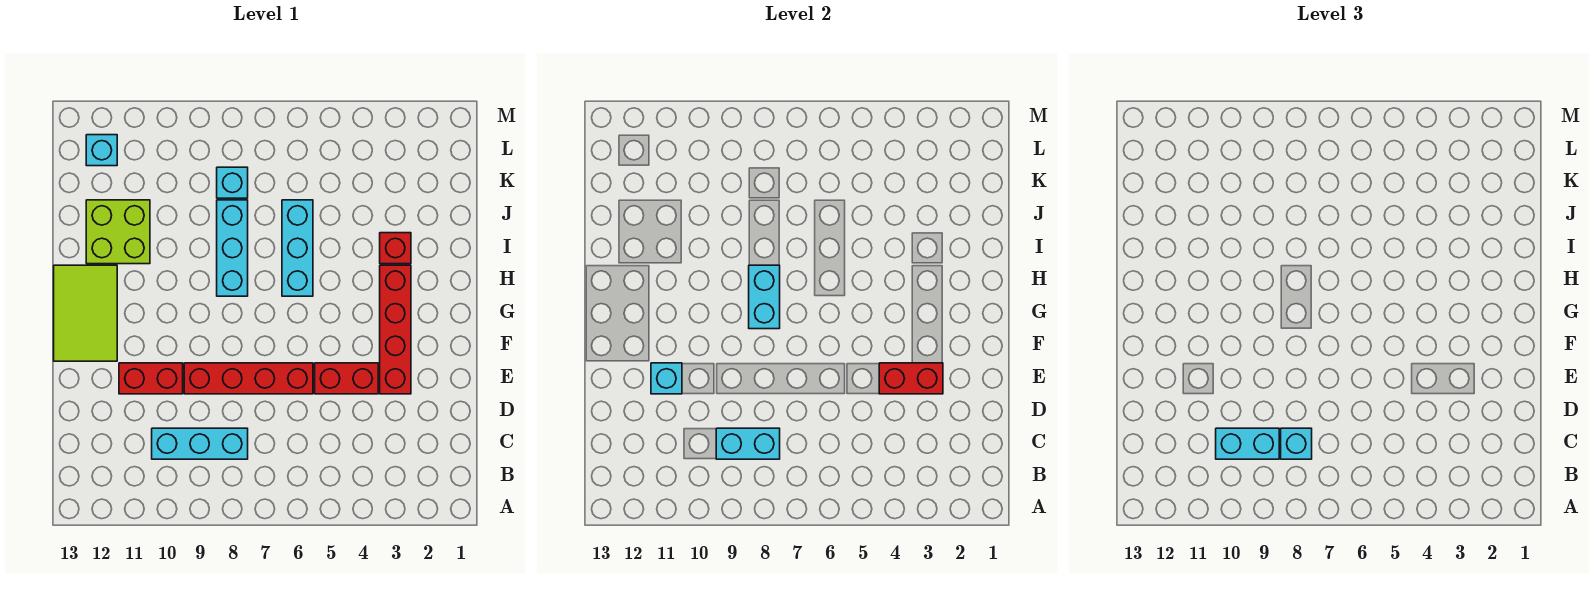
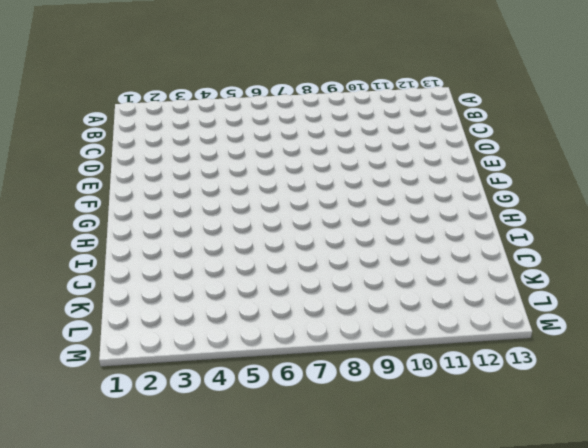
none -> cyan 1x3 brick [152,428,248,459]
none -> red 1x4 brick [380,265,411,394]
none -> red 1x2 brick [315,363,378,394]

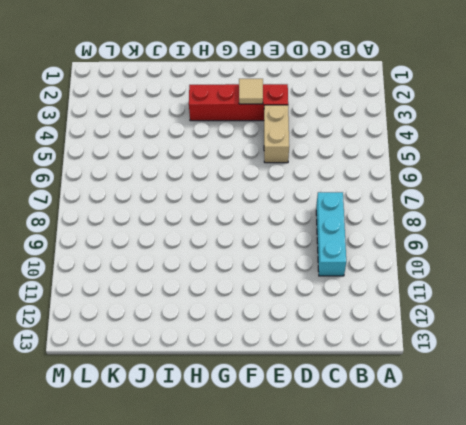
tan 1x2 brick [264,105,289,163] -> red 1x2 brick [315,363,378,394]
tan 1x1 tile [239,79,263,104] -> none
none -> red 1x4 brick [184,363,313,394]
none -> red 1x2 brick [119,363,183,394]
none -> lime 2x3 tile [54,265,117,361]

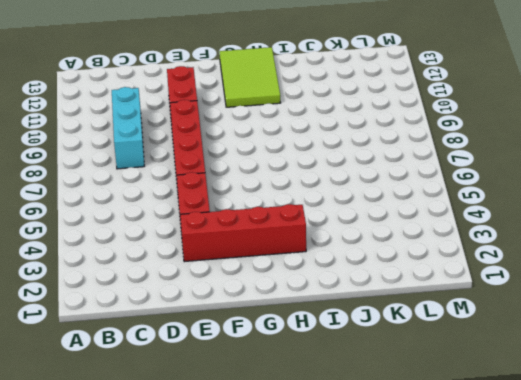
lime 2x3 tile [219,47,280,107] -> lime 2x3 tile turned to [54,265,117,361]
none -> cyan 1x3 brick [282,200,313,296]
none -> cyan 1x3 brick [217,200,248,296]
none -> red 1x1 brick [380,233,411,264]

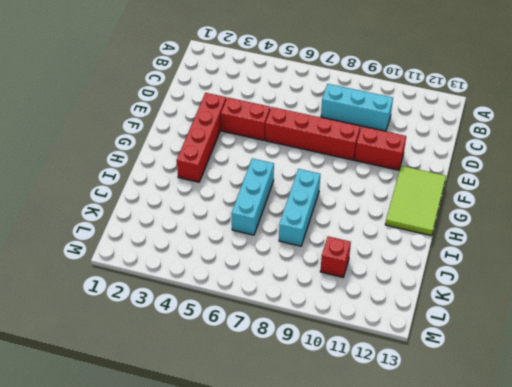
red 1x1 brick [320,236,351,277] -> red 1x1 brick moved to [380,233,411,264]
none -> lime 2x2 brick [86,200,150,264]
none -> cyan 1x1 brick [217,167,248,198]
none -> cyan 1x1 brick [86,135,117,166]

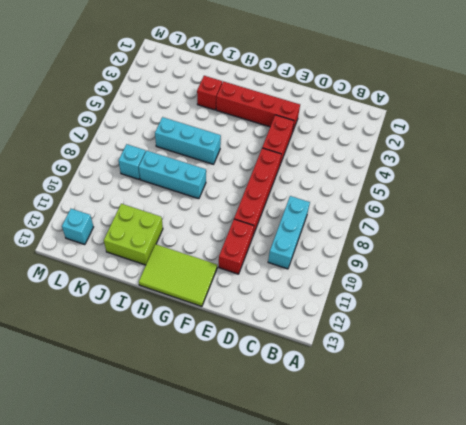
none -> cyan 1x2 brick [716,428,780,459]
none -> red 1x2 brick [879,363,943,394]
none -> cyan 1x1 brick [651,363,682,394]

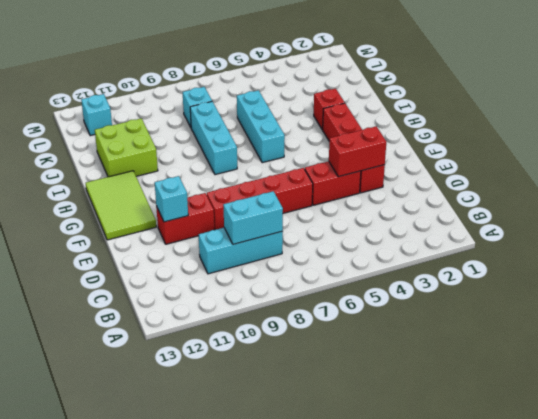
none -> cyan 1x2 brick [749,265,780,329]
none -> cyan 1x1 brick [1281,428,1312,459]
none -> cyan 1x2 brick [1216,428,1279,459]

